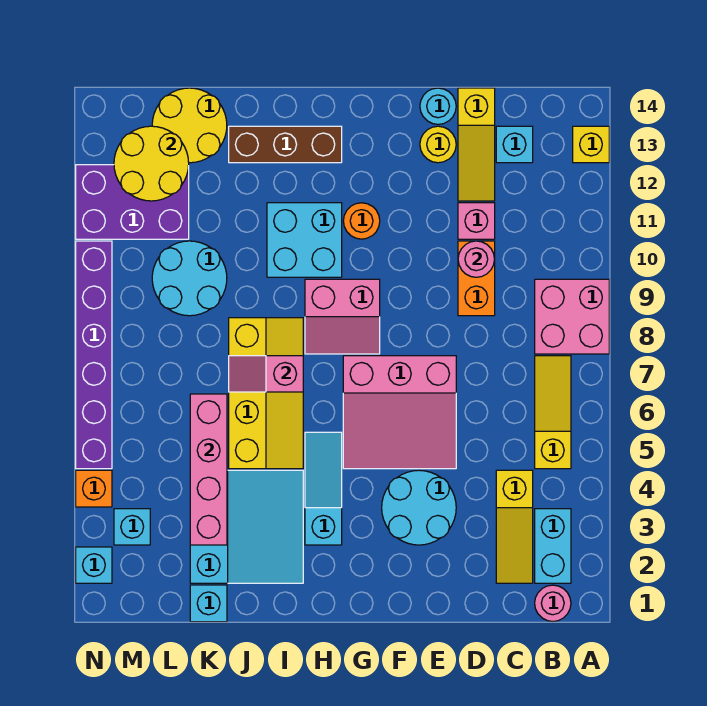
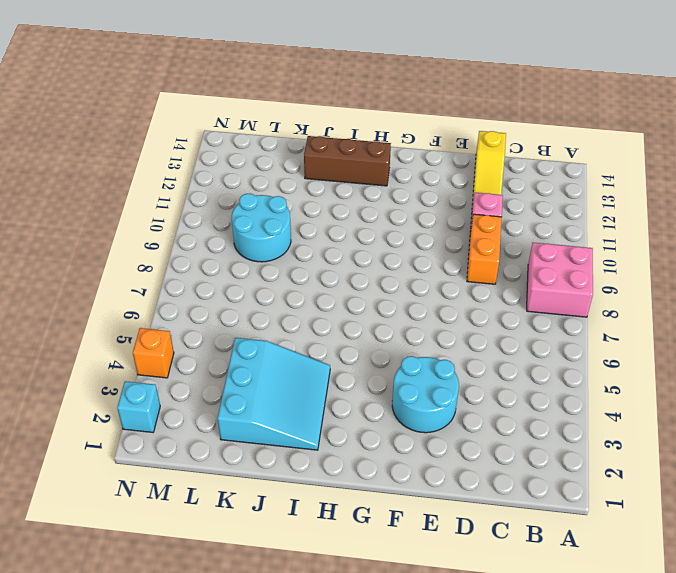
none -> yellow 1x1 brick [573,126,609,163]
none -> pink 1x1 round brick [535,585,571,622]
none -> cyan 1x2 brick [535,509,571,583]
none -> yellow 1x3 slope [535,356,571,469]

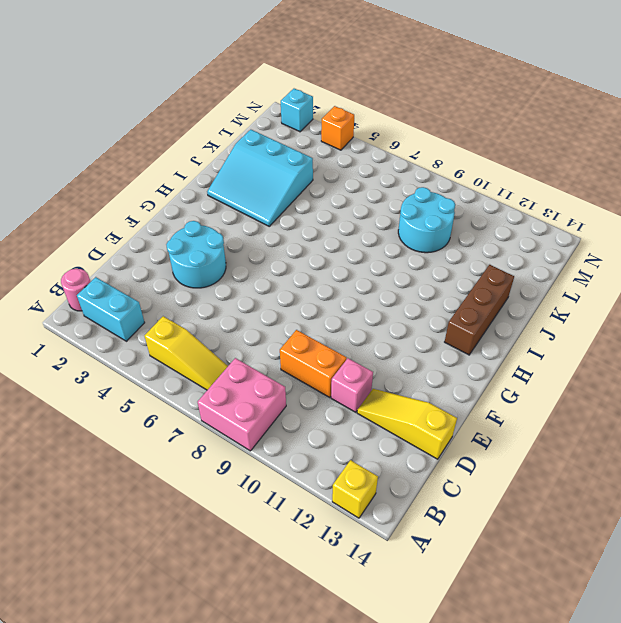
none -> yellow 1x3 slope [496,470,533,583]
none -> cyan 1x1 brick [496,126,533,163]
none -> pink 3x3 slope [343,356,456,469]
none -> yellow 1x1 round brick [420,126,456,163]

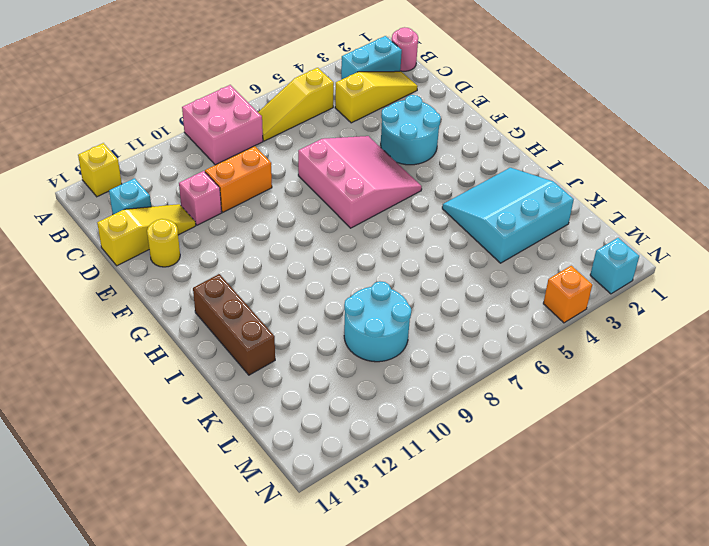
none -> cyan 1x1 round brick [420,88,456,124]
none -> pink 2x2 slope [305,279,380,354]
none -> orange 1x1 round brick [343,203,380,239]
none -> cyan 1x3 slope [305,432,342,545]

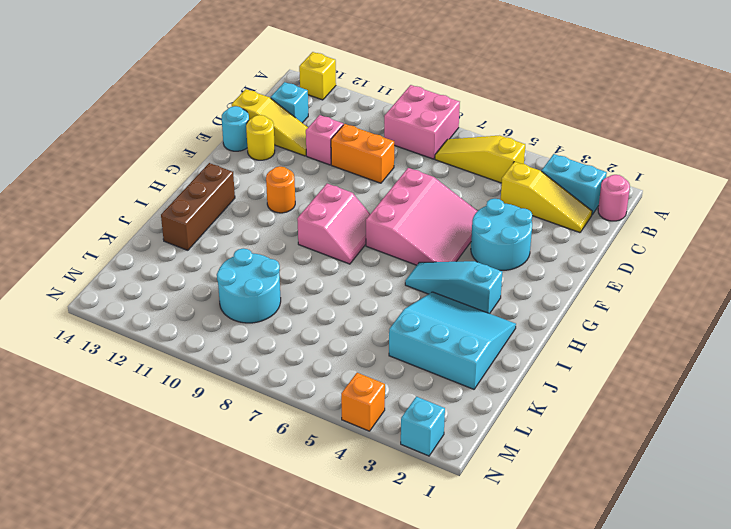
none -> cyan 2x2 brick [267,203,342,277]
none -> yellow 2x4 slope [229,318,303,469]
none -> cyan 1x1 brick [190,585,227,622]
none -> yellow 2x2 round brick [152,88,227,163]

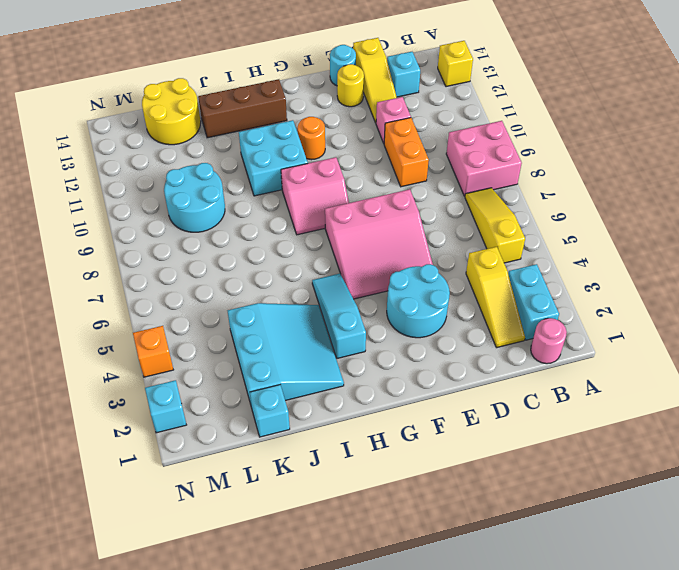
none -> yellow 2x4 slope [229,318,303,469]
none -> purple 2x3 brick [76,165,189,239]
none -> cyan 1x1 brick [114,509,150,545]
none -> purple 1x6 brick [76,241,112,469]

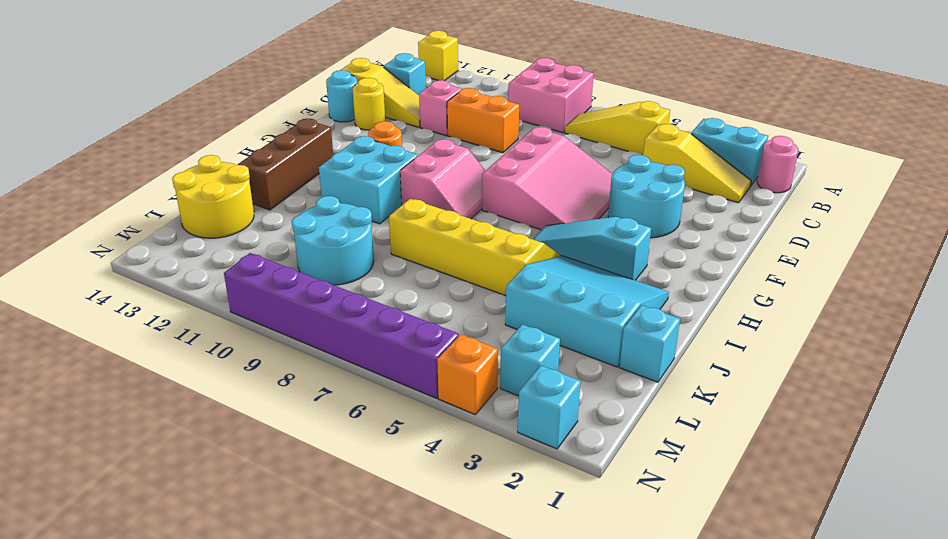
none -> purple 2x3 brick [76,165,189,239]
none -> pink 1x1 round brick [458,241,494,277]
none -> pink 1x2 slope [229,356,303,392]
none -> pink 1x4 brick [190,394,227,545]

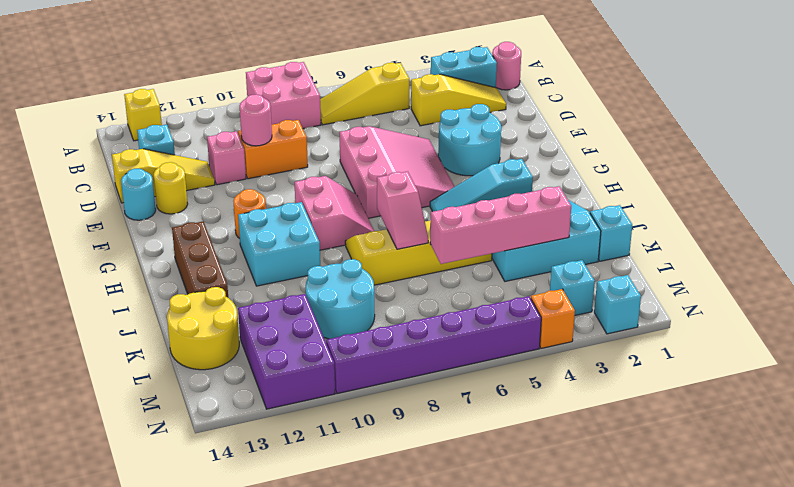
none -> yellow 2x2 round brick [114,126,189,201]

